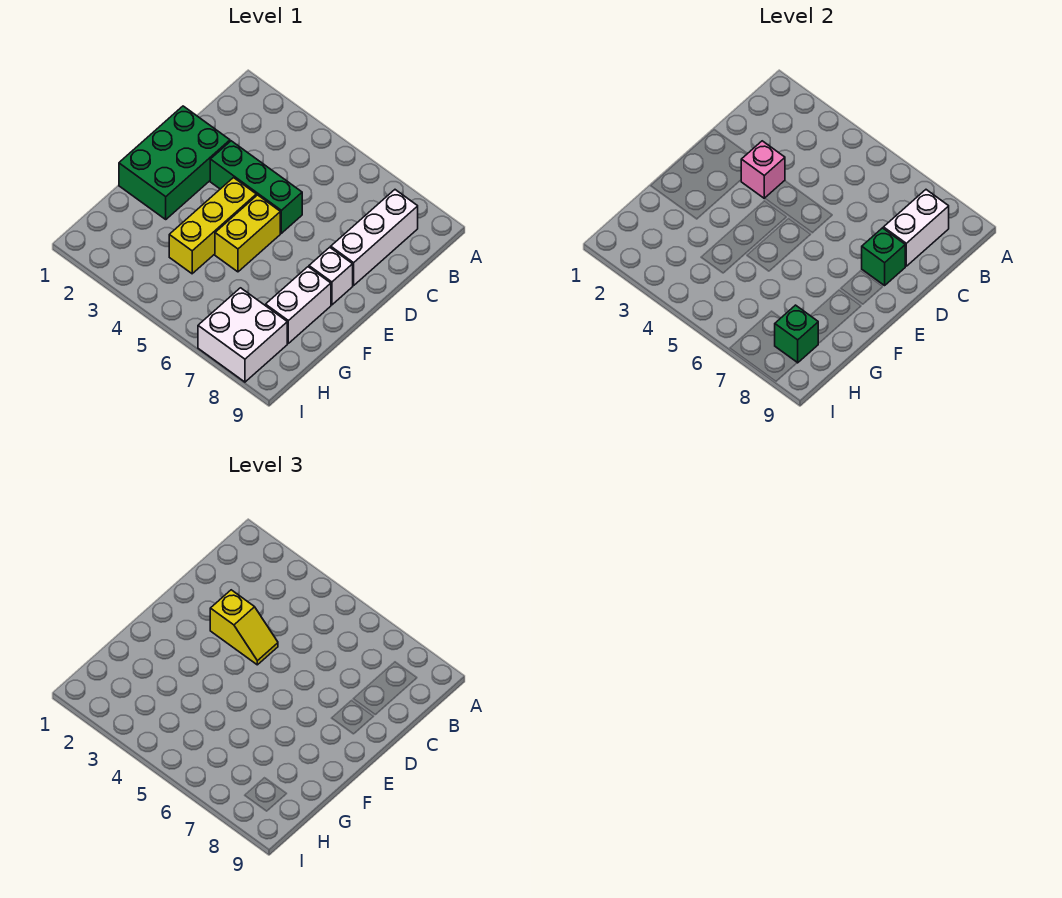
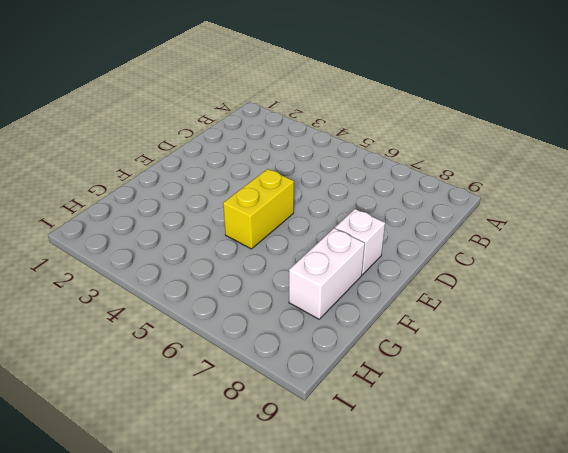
none -> white 1x3 brick [331,190,418,285]
none -> green 2x3 brick [119,106,230,219]
none -> green 1x3 brick [210,141,302,233]

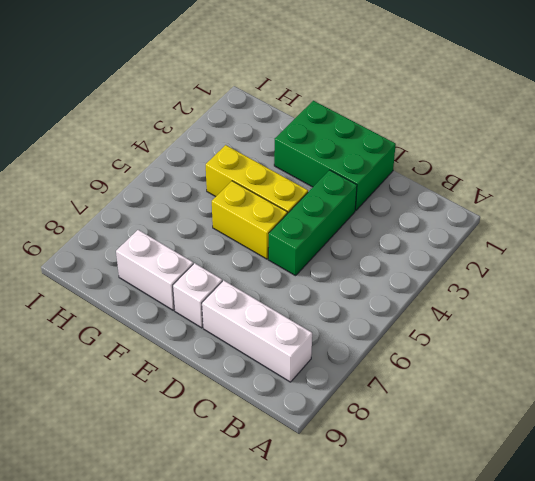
none -> white 2x2 brick [198,288,287,382]
none -> white 1x2 brick [883,190,949,266]
none -> pink 1x1 brick [741,141,785,198]

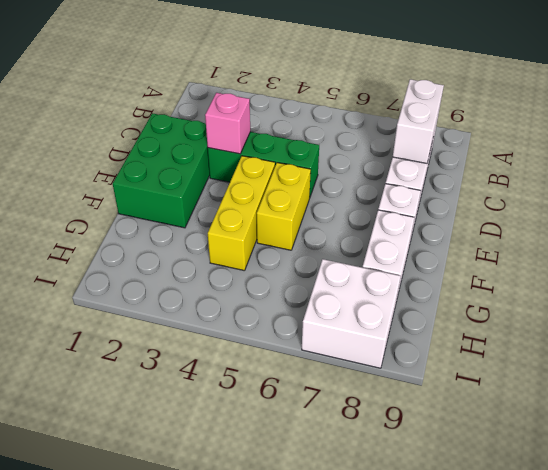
none -> green 1x1 brick [862,228,905,285]
none -> green 1x1 brick [775,305,818,363]
none -> yellow 1x2 slope [210,590,278,665]

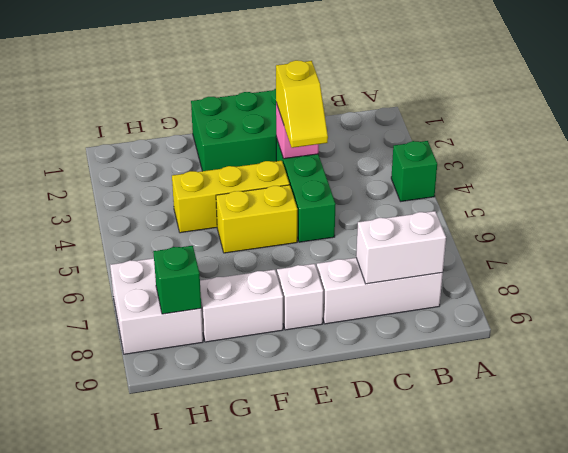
green 1x1 brick [391,141,437,202] -> green 1x1 brick moved to [862,228,905,285]

